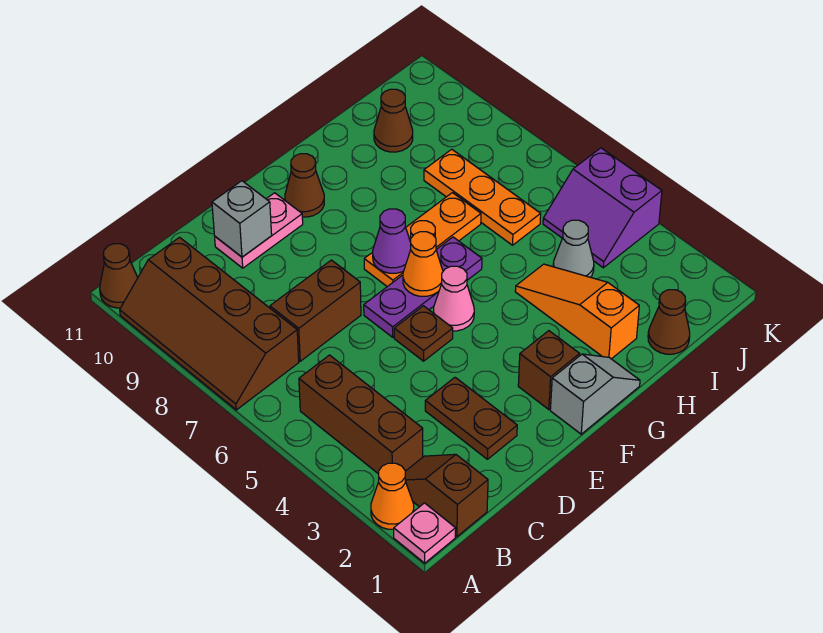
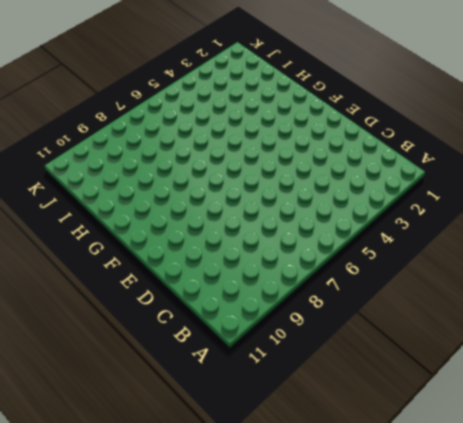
none -> pink 1x1 plate [394,503,456,563]
none -> orange 1x1 cone [371,463,414,529]
none -> brown 2x4 slope [120,237,299,410]

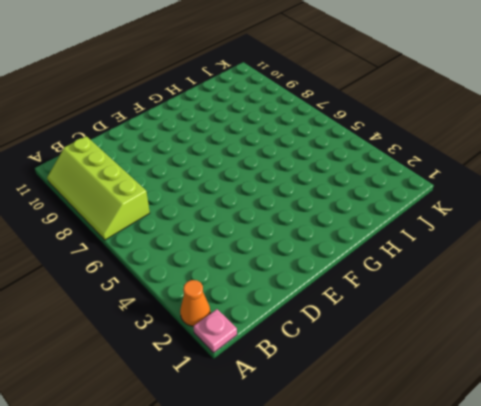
lime 2x4 slope [47,136,150,240] -> brown 2x4 slope [120,237,299,410]
none -> brown 1x1 cone [100,244,138,308]
none -> brown 1x2 slope [405,454,488,537]
none -> brown 1x3 brick [299,355,423,474]

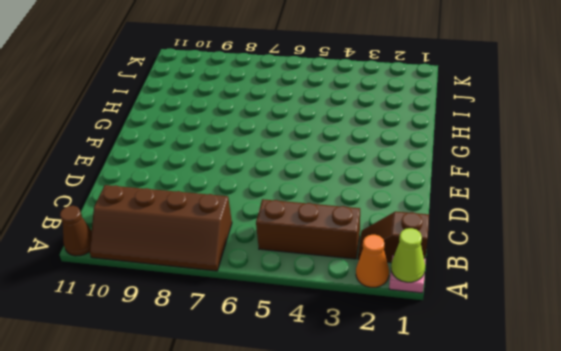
lime 1x1 cone [391,228,425,282] -> none
none -> brown 1x2 brick [270,260,361,361]
none -> brown 1x2 plate [425,378,517,459]
none -> pink 1x2 plate [215,193,303,268]

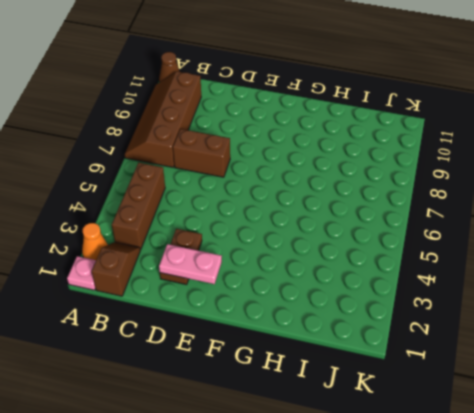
pink 1x2 plate [159,244,222,284] -> pink 1x2 plate moved to [215,193,303,268]
none -> brown 1x1 plate [394,306,453,361]
none -> purple 1x3 plate [364,237,482,337]
none -> grey 1x2 slope [550,354,640,434]

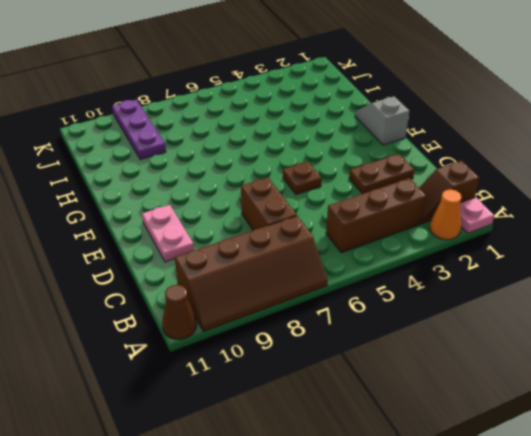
purple 1x3 plate [112,99,166,160] -> purple 1x3 plate moved to [364,237,482,337]
none -> brown 1x1 brick [518,331,580,410]
none -> pink 1x1 cone [434,266,474,331]
none -> orange 1x3 plate [364,193,481,287]

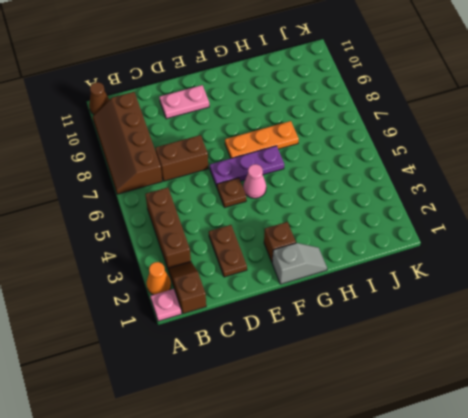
none -> brown 1x1 cone [285,154,324,217]
none -> orange 1x3 slope [515,264,639,359]
none -> brown 1x1 cone [648,290,690,354]

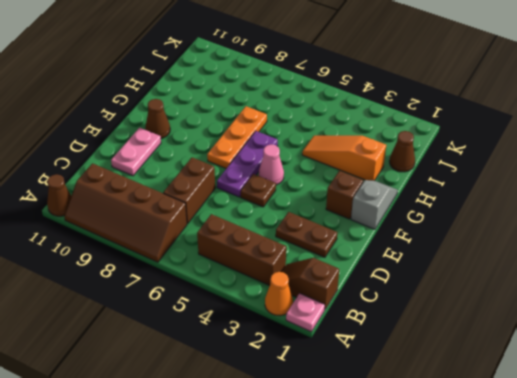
none -> grey 1x1 cone [553,220,594,277]
none -> orange 1x3 plate [424,149,541,245]
none -> brown 1x1 cone [374,89,413,152]

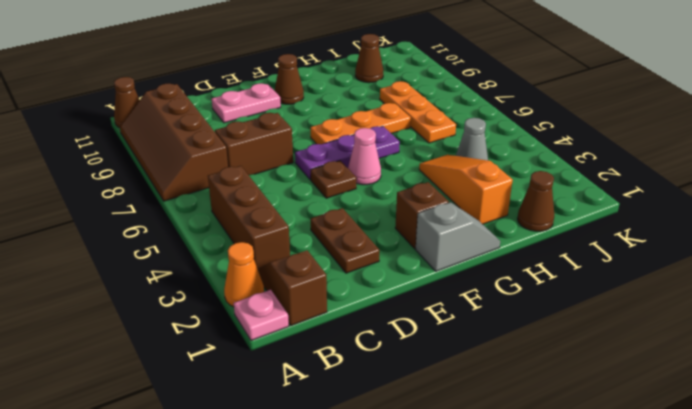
none -> purple 2x2 slope [543,148,662,268]
none -> grey 1x1 brick [212,181,272,257]
none -> orange 1x1 cone [403,232,443,296]

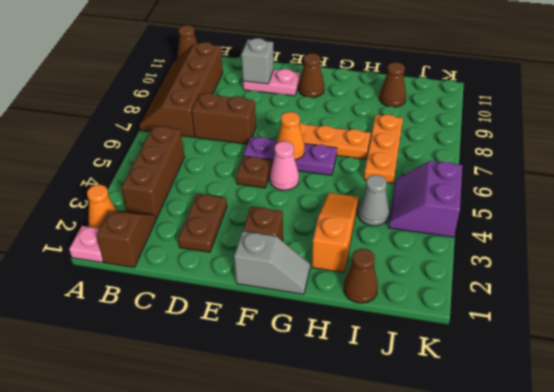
none -> purple 1x1 cone [373,209,411,273]

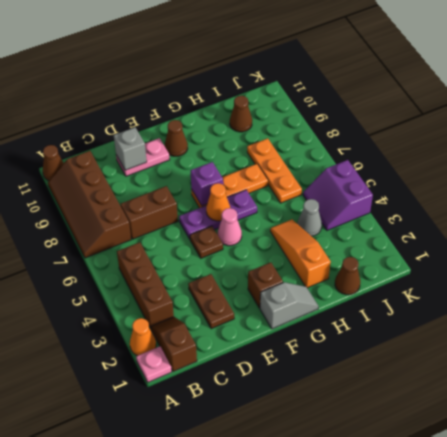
purple 1x1 brick [191,162,223,206] -> purple 1x1 cone [373,209,411,273]

